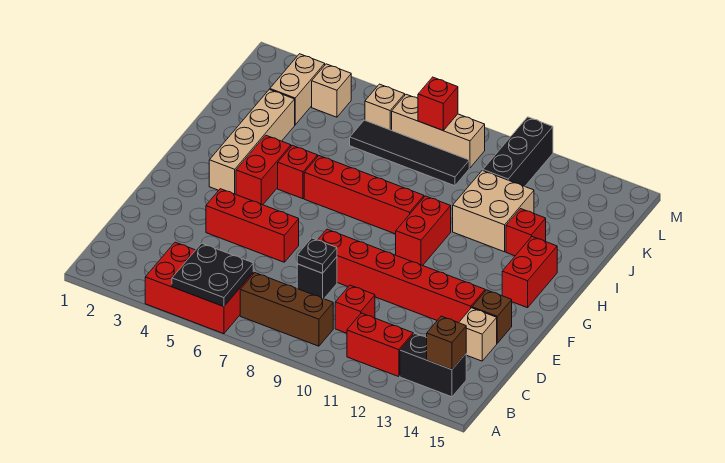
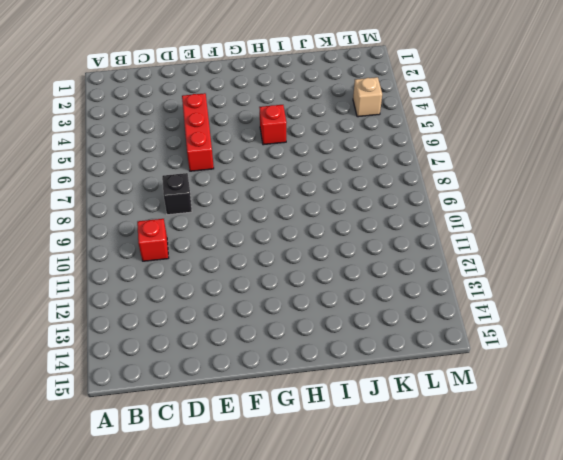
none -> red 2x3 brick [145,242,253,334]
none -> brown 1x3 brick [240,273,333,346]
none -> red 1x2 brick [347,313,413,377]

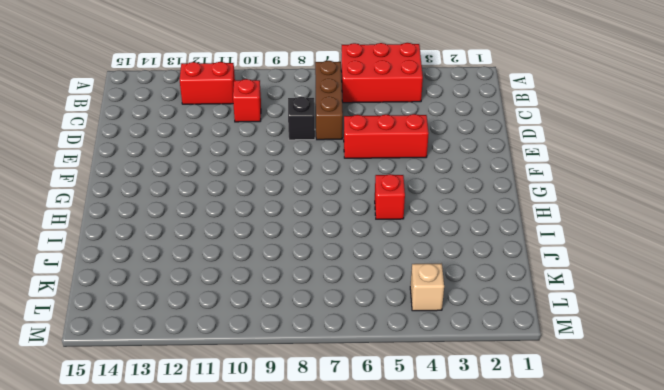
brown 1x3 brick [315,61,343,140] -> brown 1x3 brick turned to [240,273,333,346]
none -> black 1x2 brick [400,333,466,397]
none -> tan 1x1 brick [459,308,497,361]
none -> red 1x6 brick [318,229,485,323]

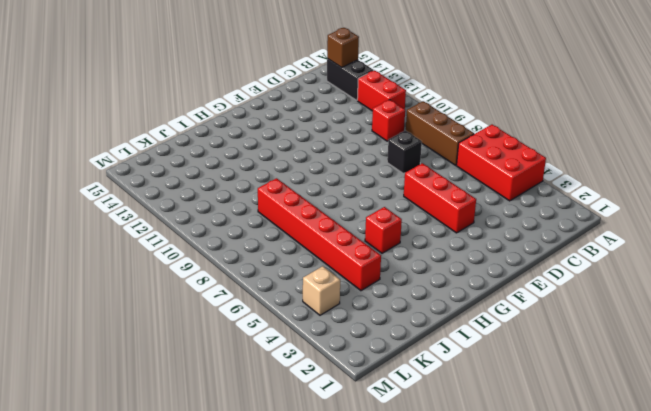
red 1x6 brick [258,178,381,291] -> red 1x6 brick moved to [318,229,485,323]
none -> tan 1x1 brick [459,308,497,361]
none -> brown 1x1 brick [472,290,512,343]
none -> tan 1x4 brick [209,89,295,194]

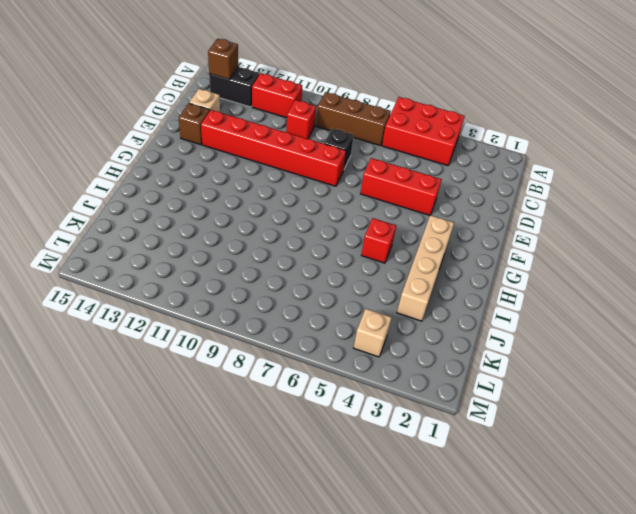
none -> red 1x2 brick [236,135,291,205]
none -> red 1x2 brick [396,196,451,266]
none -> red 1x2 brick [502,237,557,308]

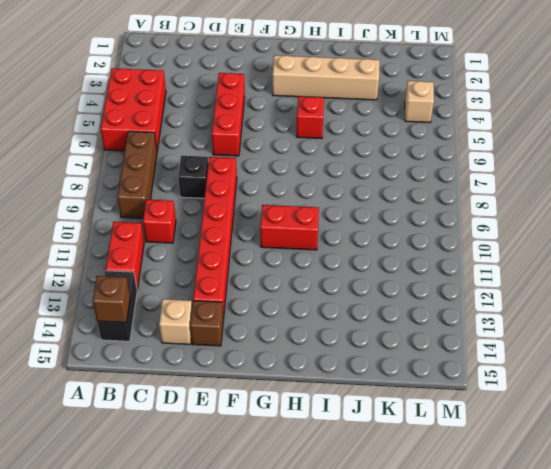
none -> red 1x2 brick [236,135,291,205]
none -> red 1x2 brick [502,237,557,308]
none -> red 1x4 brick [304,156,424,234]

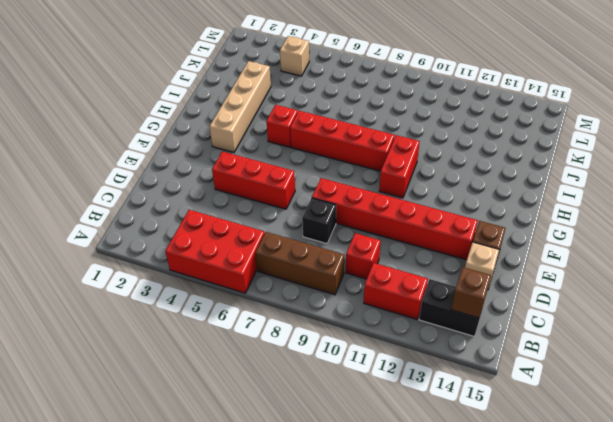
none -> red 1x2 brick [236,135,291,205]
none -> red 1x2 brick [502,237,557,308]
none -> tan 2x2 brick [453,170,534,252]

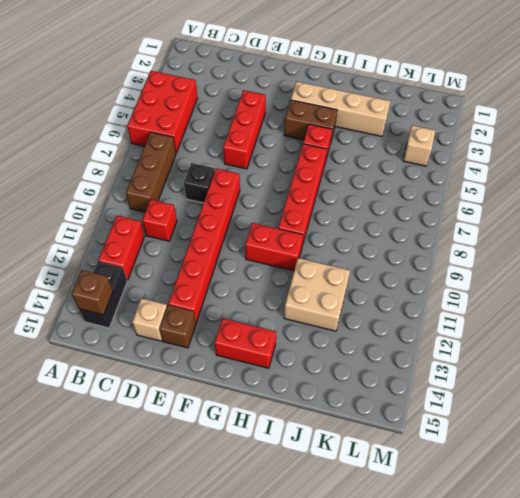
brown 1x2 brick [284,100,337,143] -> red 1x2 brick [236,135,291,205]
none -> red 1x1 brick [506,209,546,256]
none -> tan 1x2 brick [270,54,325,125]
none -> black 1x4 tile [350,120,469,186]

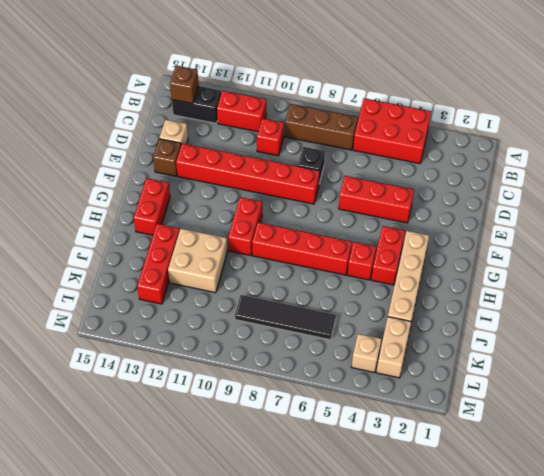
red 1x3 brick [137,224,180,304] -> red 1x1 brick [506,209,546,256]
none -> black 1x3 brick [483,117,553,186]
none -> tan 1x1 brick [365,84,405,130]
none -> tan 1x3 brick [392,94,485,168]

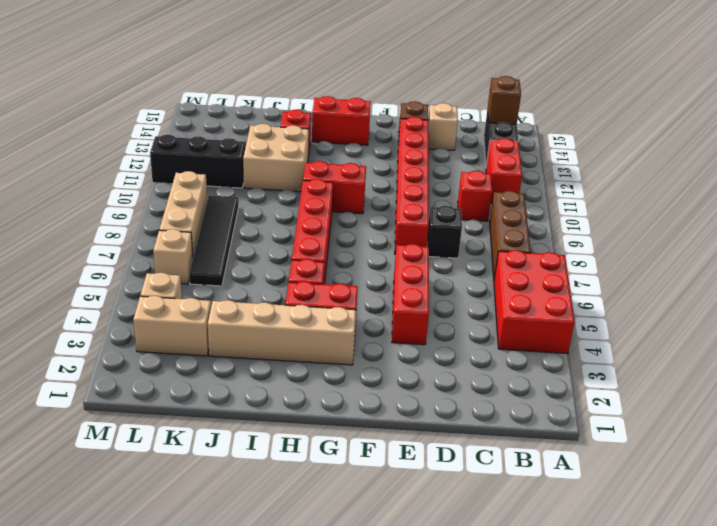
none -> black 2x2 plate [172,243,253,307]
none -> black 1x1 plate [297,238,337,273]
none -> red 1x1 brick [418,77,458,131]

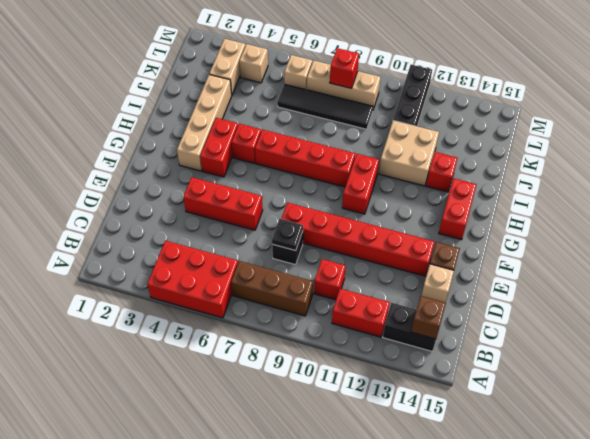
none -> black 2x2 plate [172,243,253,307]

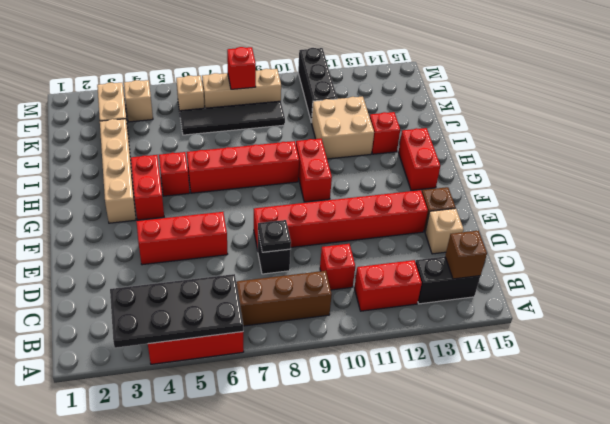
black 2x4 plate [110,274,243,348] -> black 2x2 plate [172,243,253,307]

